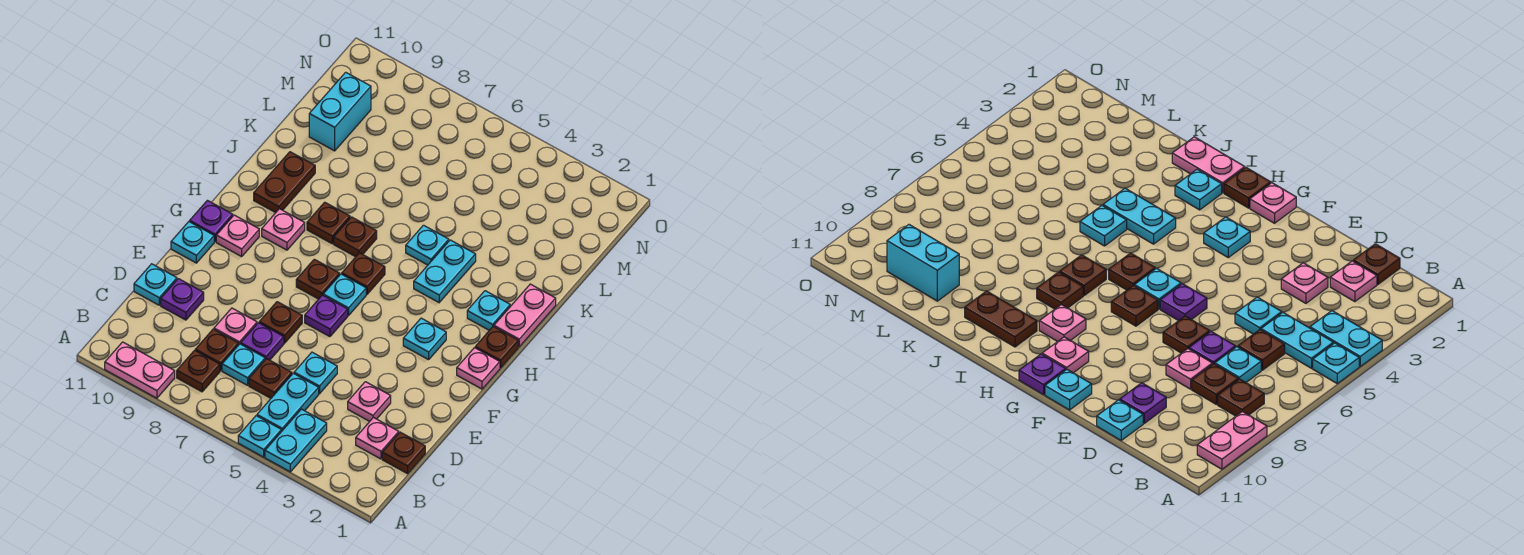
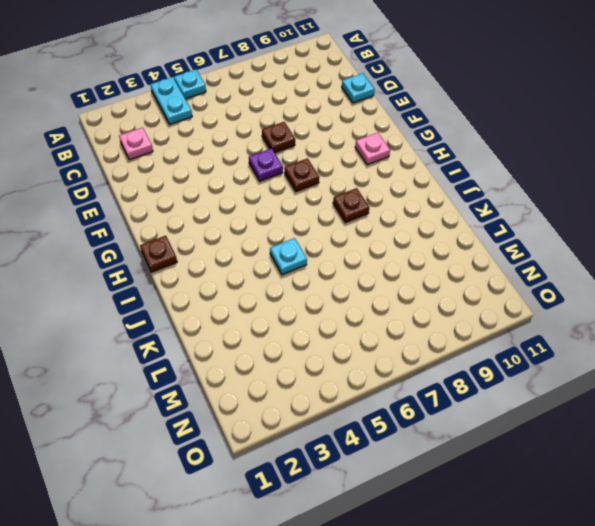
none -> pink 1x2 plate [105,342,175,398]
none -> cyan 1x2 plate [257,373,319,432]
none -> brown 1x1 plate [177,350,220,392]
none -> brown 1x1 plate [382,432,425,474]

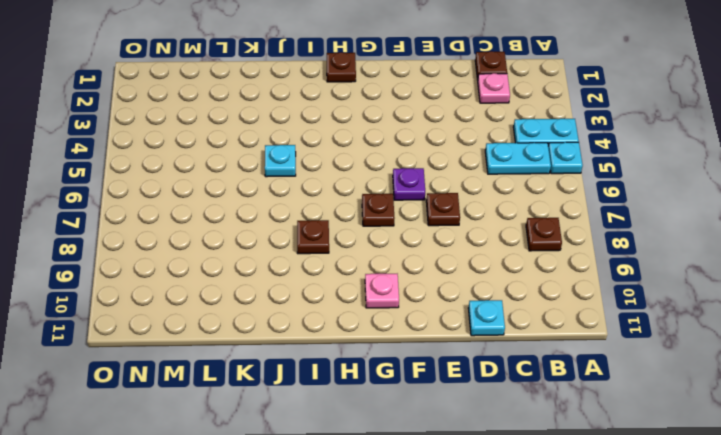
none -> pink 1x2 plate [105,342,175,398]
none -> brown 1x1 plate [249,359,292,398]
none -> cyan 1x1 plate [222,344,265,385]
none -> brown 1x1 plate [195,329,239,371]

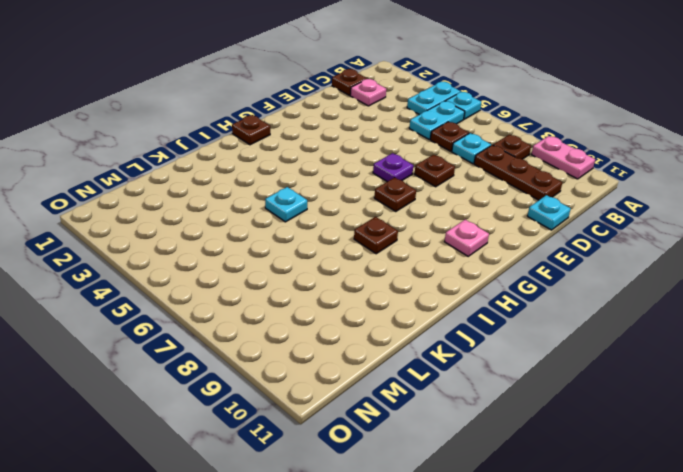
brown 1x3 plate [474,145,562,200] -> brown 1x1 plate [195,329,239,371]
none -> pink 1x1 plate [348,382,391,421]
none -> cyan 1x1 plate [294,352,337,394]
none -> purple 1x1 plate [241,323,284,360]
none -> pink 1x1 plate [214,308,257,344]

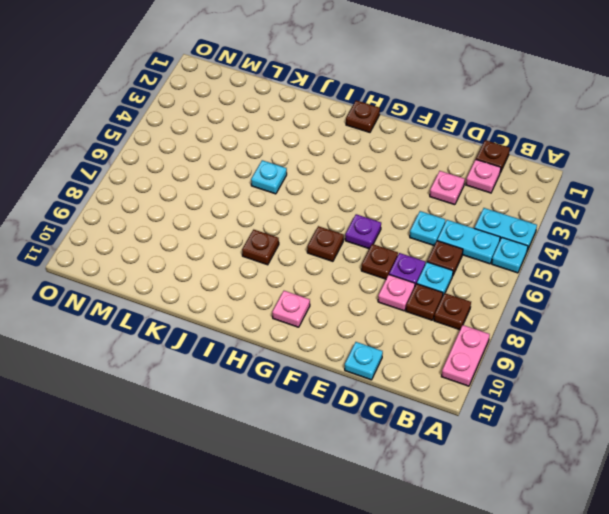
none -> purple 1x1 plate [161,279,204,320]
none -> cyan 1x1 plate [171,222,214,263]
none -> pink 1x1 plate [457,348,500,389]
none -> cyan 1x1 plate [403,318,446,360]

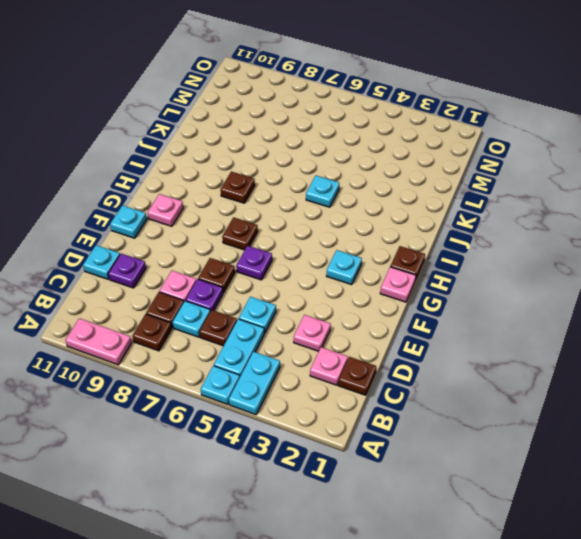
none -> cyan 1x1 plate [323,274,366,315]
none -> purple 1x1 plate [190,200,233,242]
none -> brown 1x1 plate [342,253,385,294]
none -> pink 1x1 plate [262,209,305,250]

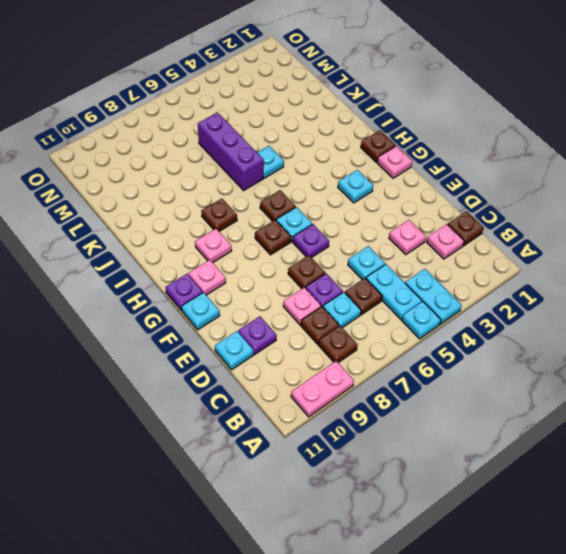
purple 1x3 brick [198,113,264,190] -> none
none -> pink 1x2 plate [494,284,556,347]
none -> cyan 1x1 plate [467,291,510,330]
none -> cyan 1x2 plate [414,240,476,303]
none -> brown 1x1 plate [334,217,377,257]

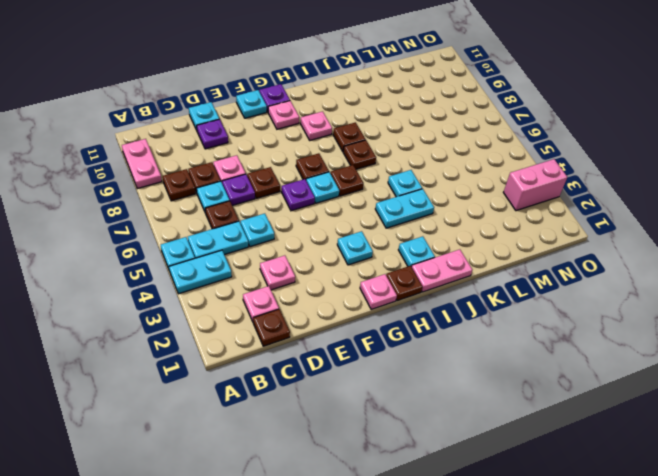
pink 1x2 brick [503,159,567,211] -> none
none -> brown 1x2 plate [254,152,315,213]
none -> cyan 1x2 brick [309,72,371,151]

